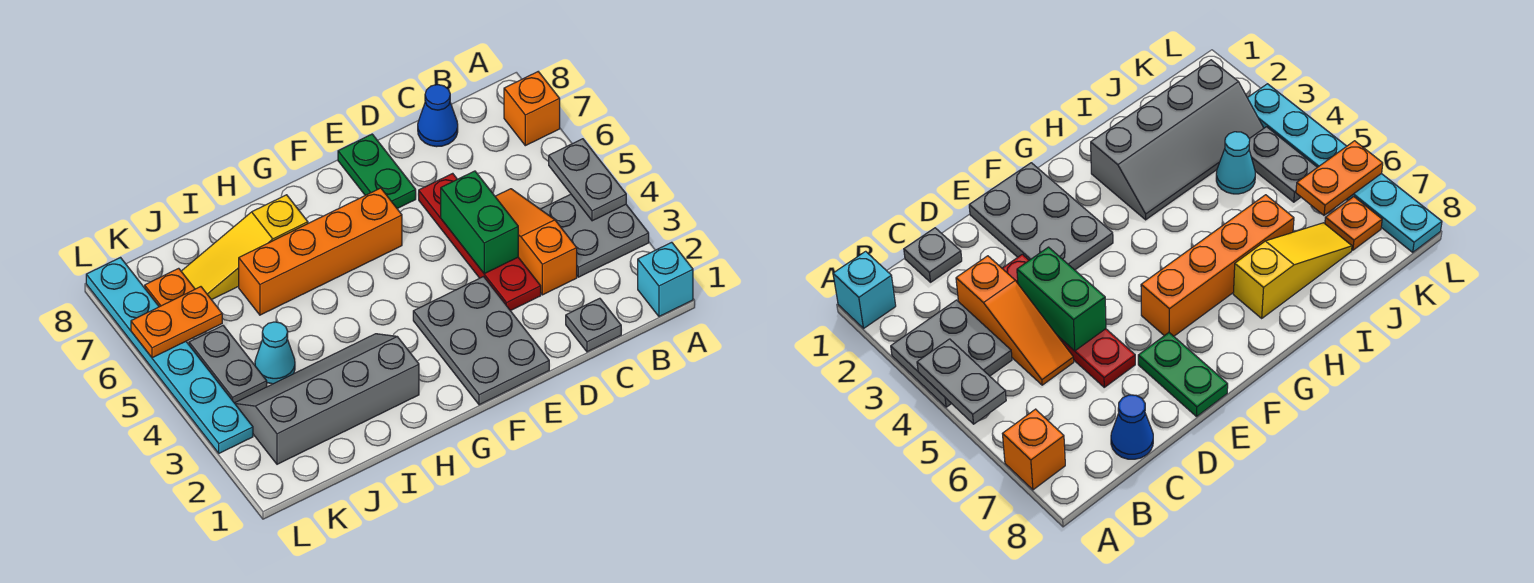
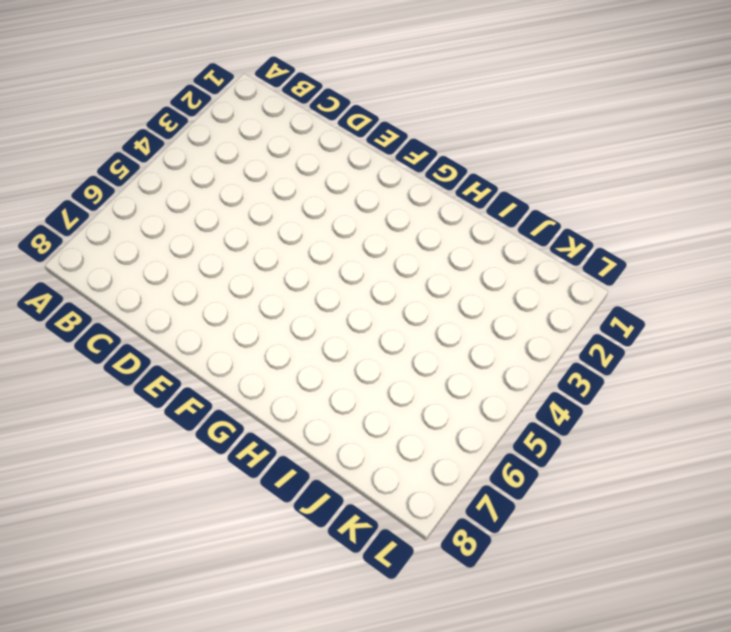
none -> cyan 1x1 brick [638,242,693,316]
none -> grey 2x2 plate [540,194,649,277]
none -> orange 1x1 brick [504,72,560,146]

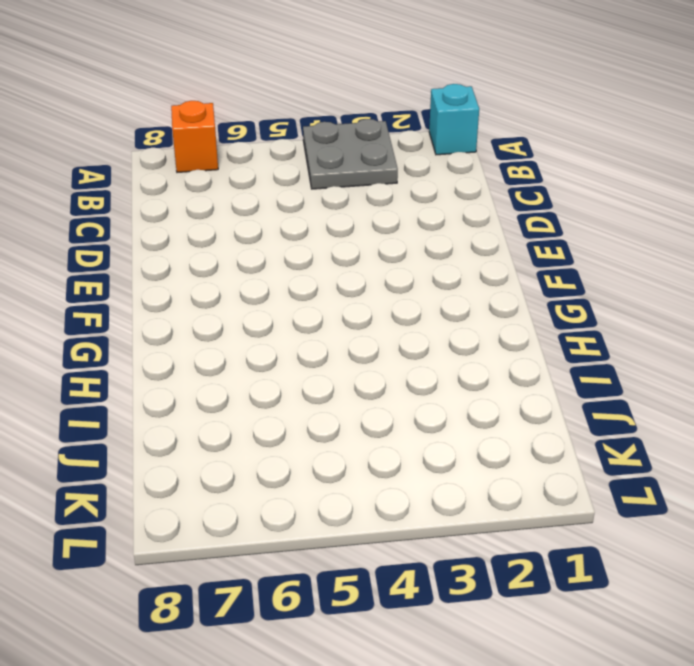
none -> grey 1x1 plate [566,298,621,352]
none -> orange 1x3 slope [495,189,577,295]
none -> blue 1x1 cone [418,85,458,147]

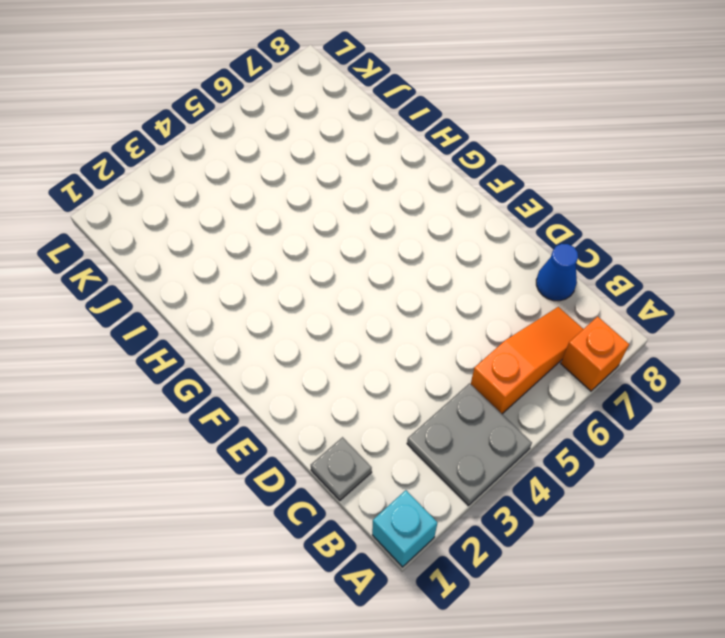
orange 1x3 slope [471,307,583,414] -> orange 1x3 slope moved to [495,189,577,295]
none -> red 1x4 plate [419,173,541,311]
none -> grey 2x3 plate [413,277,549,405]
none -> green 1x2 plate [338,134,416,209]

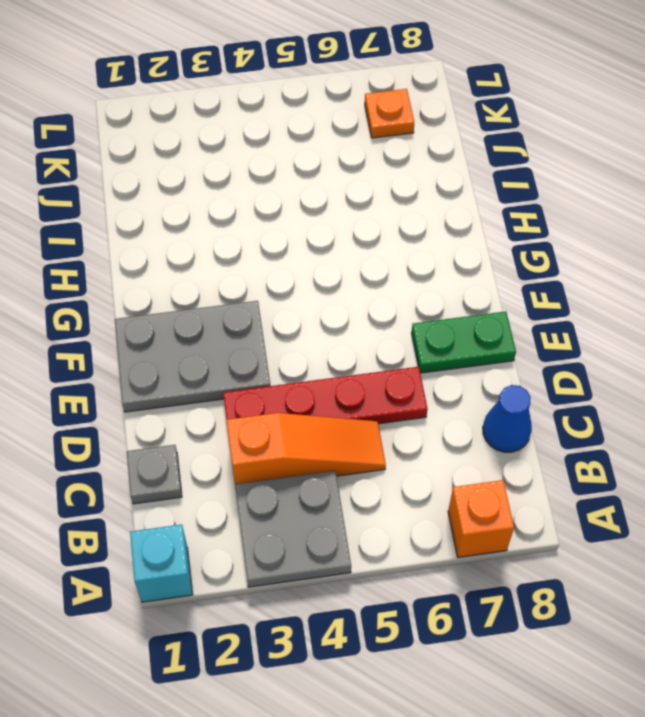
none -> orange 1x4 brick [239,188,402,315]
none -> grey 2x4 slope [235,334,419,464]
none -> yellow 1x3 slope [181,195,308,300]

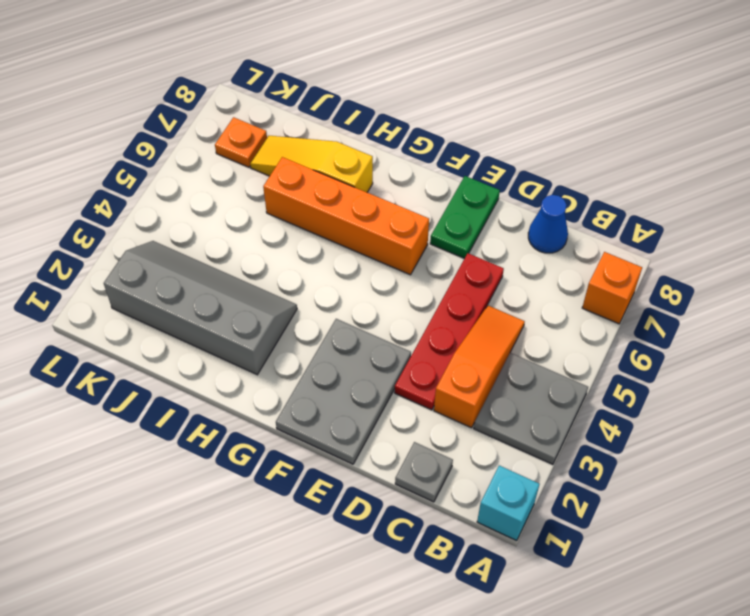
none -> cyan 1x1 cone [255,322,295,384]
none -> grey 1x2 plate [189,326,267,403]
none -> cyan 1x6 plate [86,258,253,453]

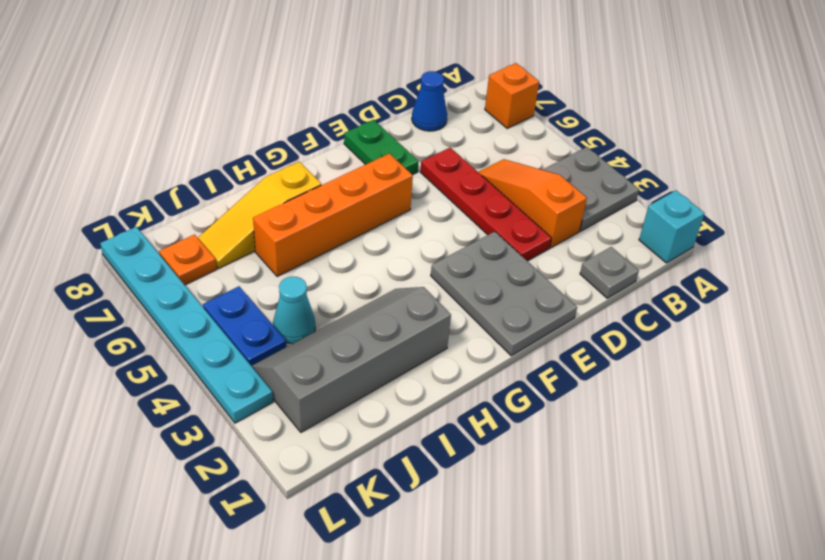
blue 1x2 plate [203,286,286,366] -> grey 1x2 plate [189,326,267,403]
none -> grey 1x2 plate [549,139,626,221]
none -> green 1x2 brick [441,171,518,274]
none -> orange 1x2 plate [131,287,222,358]

